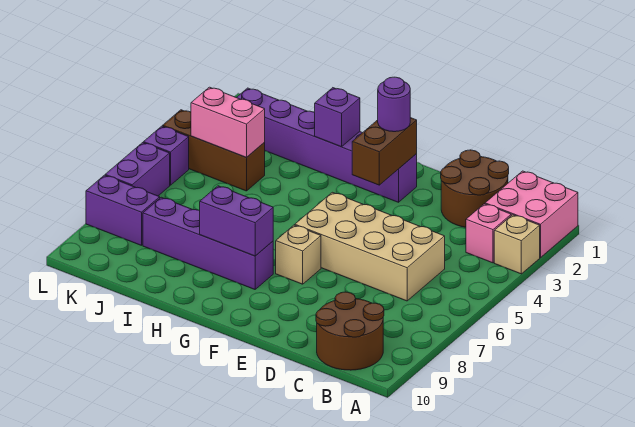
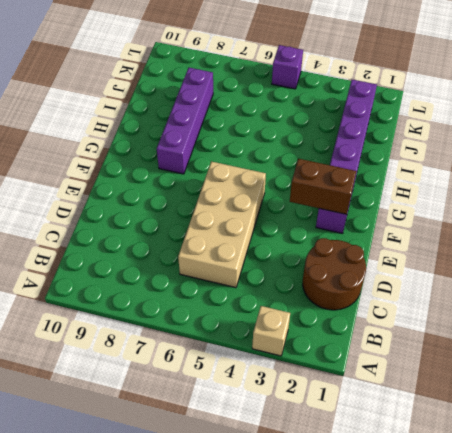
none -> pink 2x2 brick [485,171,578,258]
none -> pink 1x1 brick [466,204,511,263]
none -> brown 2x2 round brick [316,292,384,370]

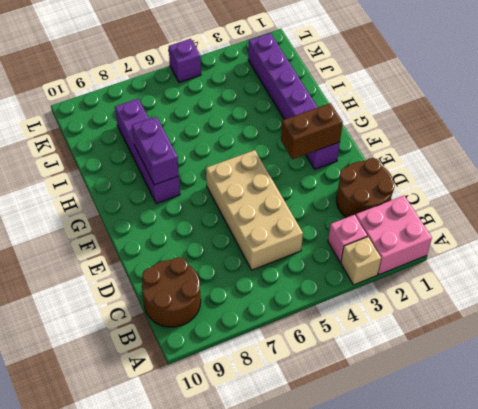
none -> tan 1x1 brick [276,225,321,284]
none -> brown 1x3 brick [163,110,265,191]
none -> purple 1x2 brick [86,175,160,245]

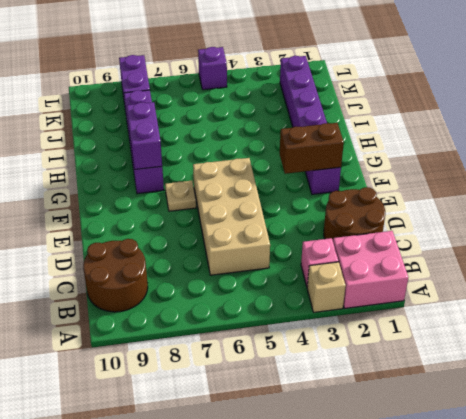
tan 1x1 plate [165,181,196,211] -> tan 1x1 brick [276,225,321,284]
none -> brown 1x3 brick [163,110,265,191]
none -> purple 1x2 brick [105,143,170,196]
none -> purple 1x1 brick [315,88,360,147]

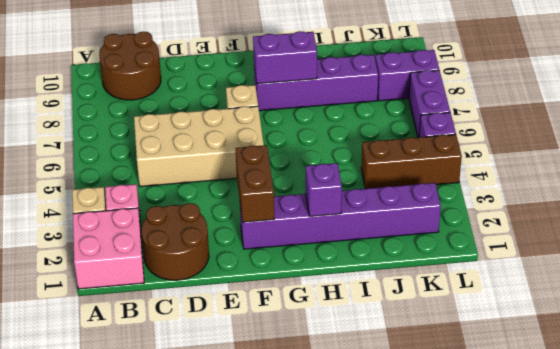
none -> pink 1x2 brick [191,87,265,158]
none -> purple 1x1 round brick [378,77,410,132]

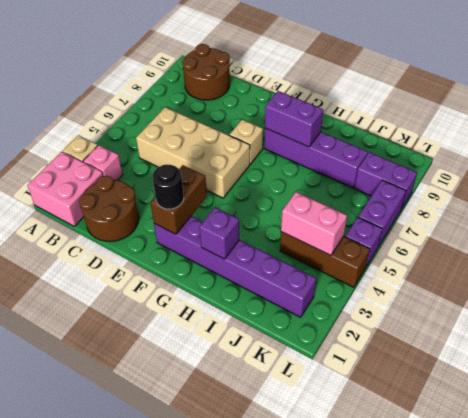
black 1x1 round brick [152,164,184,209] -> purple 1x1 round brick [378,77,410,132]

